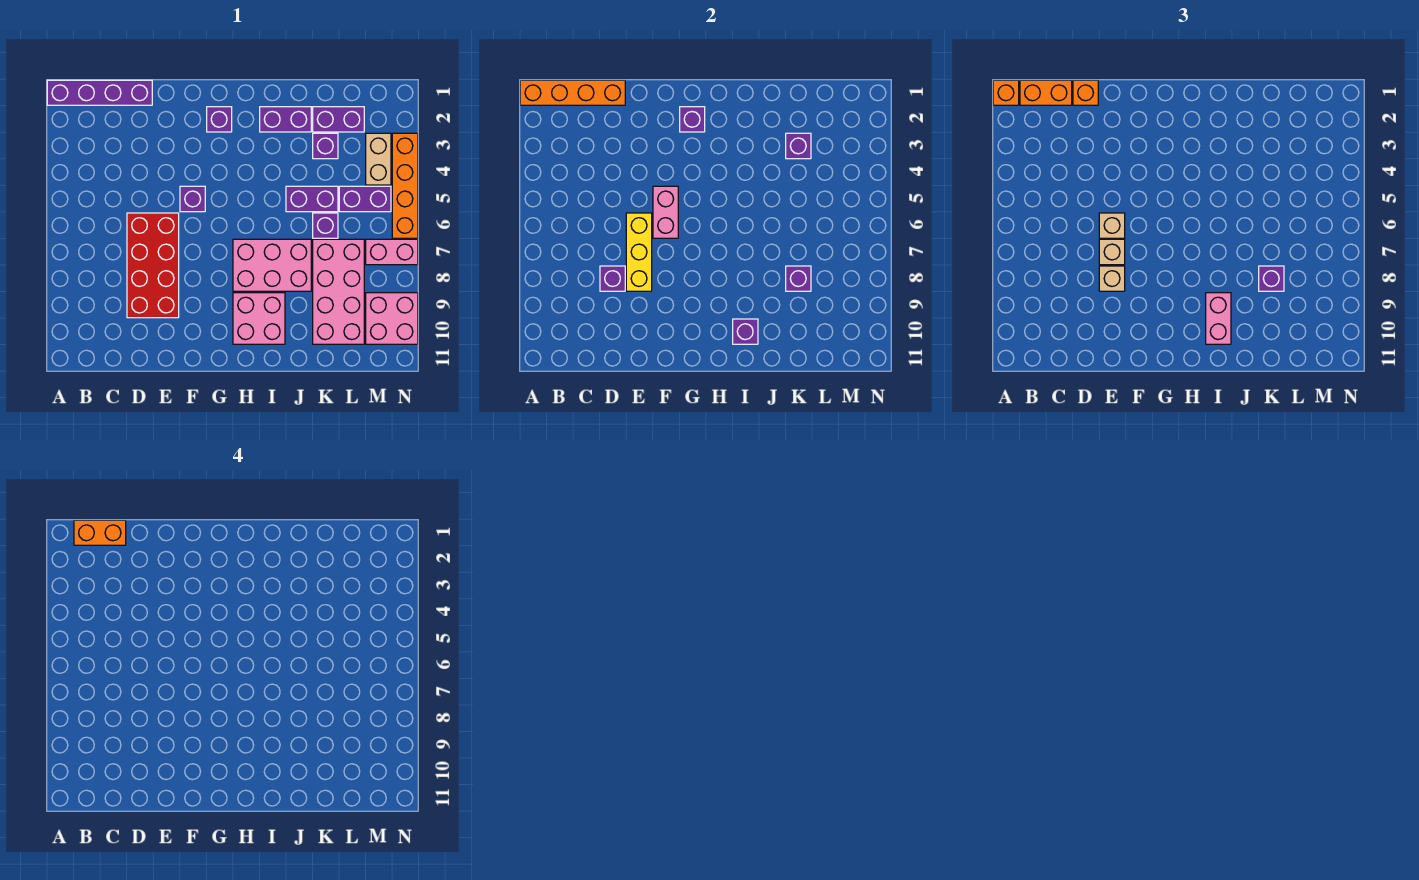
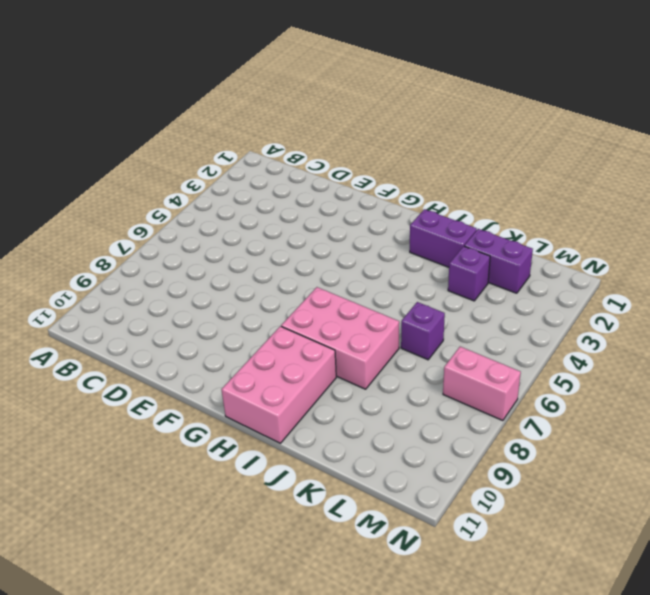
pink 2x3 brick [221,326,336,443] -> pink 2x2 brick [233,293,285,344]
none -> purple 1x4 brick [47,80,152,105]
none -> red 2x4 brick [127,213,179,318]
none -> purple 1x1 brick [180,186,205,212]
none -> purple 1x1 brick [207,107,232,132]

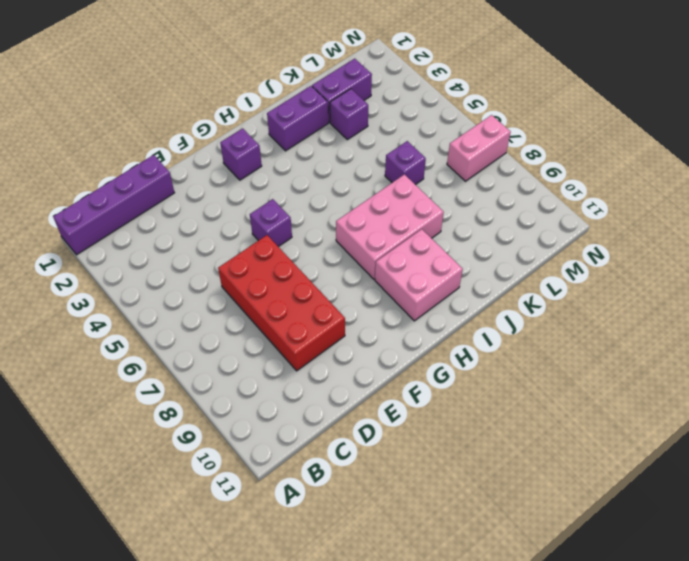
none -> purple 1x2 brick [286,186,338,212]
none -> pink 2x4 brick [313,239,364,344]
none -> purple 1x2 brick [339,186,391,212]
none -> tan 1x2 brick [366,133,391,185]

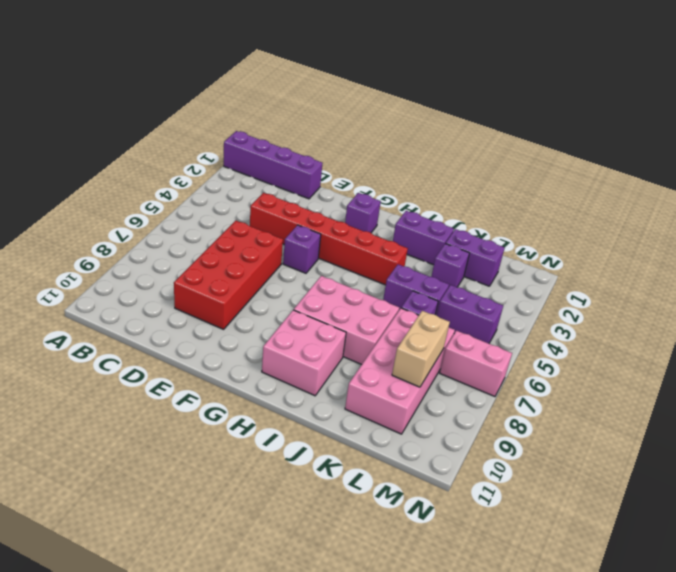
red 1x6 brick [250,193,408,285] -> none
tan 1x2 brick [392,311,450,387] -> tan 1x2 brick moved to [366,133,391,185]
none -> pink 2x2 brick [366,293,418,344]
none -> orange 1x4 brick [392,133,418,238]
none -> orange 1x4 brick [520,80,625,105]
none -> purple 1x1 brick [600,266,625,291]

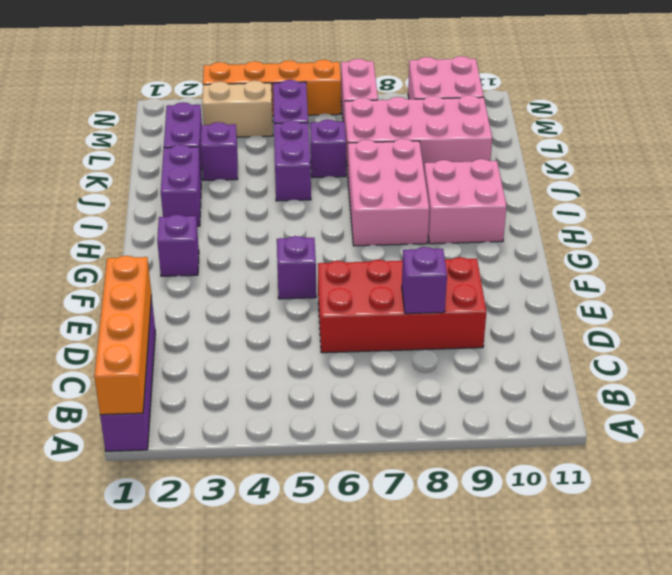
none -> yellow 1x3 brick [626,213,652,291]
none -> pink 1x2 brick [653,186,678,238]
none -> purple 1x1 brick [680,107,705,132]
none -> purple 1x1 brick [733,319,758,344]

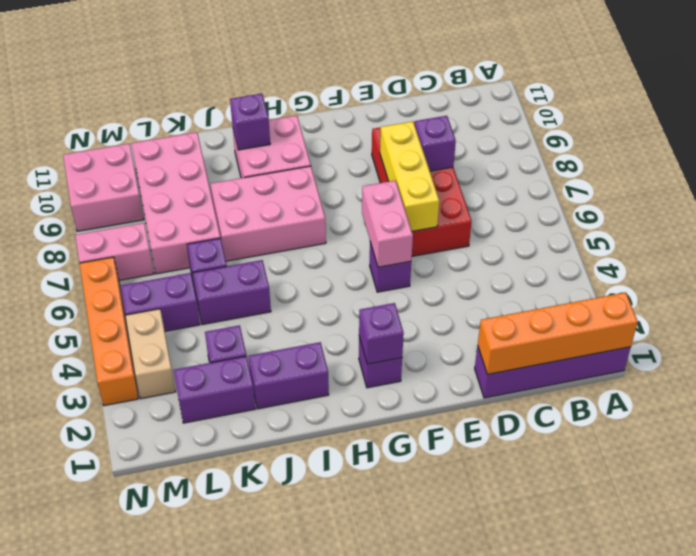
none -> purple 1x1 brick [786,133,811,159]
none -> purple 1x1 brick [786,266,811,291]
none -> orange 1x1 brick [993,80,1019,105]
none -> orange 1x2 brick [1020,80,1072,105]

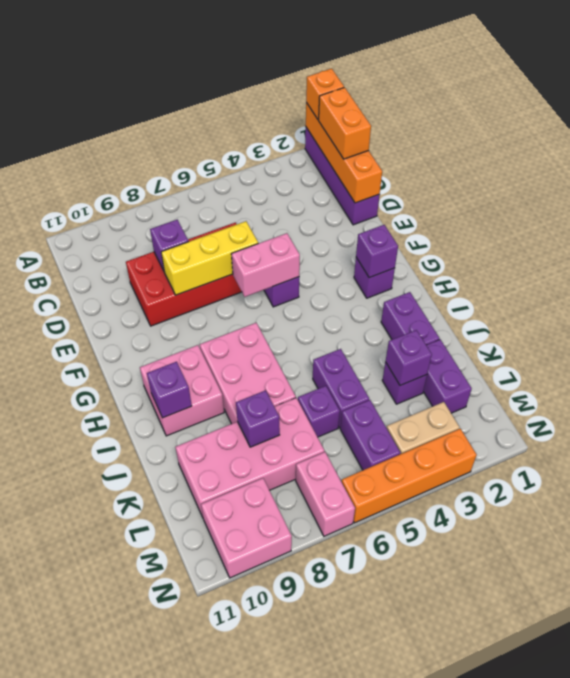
none -> orange 1x1 brick [1073,80,1098,105]
none -> tan 1x1 brick [1099,213,1125,238]
none -> tan 1x1 brick [1099,239,1125,265]
none -> tan 1x1 brick [1099,266,1125,291]

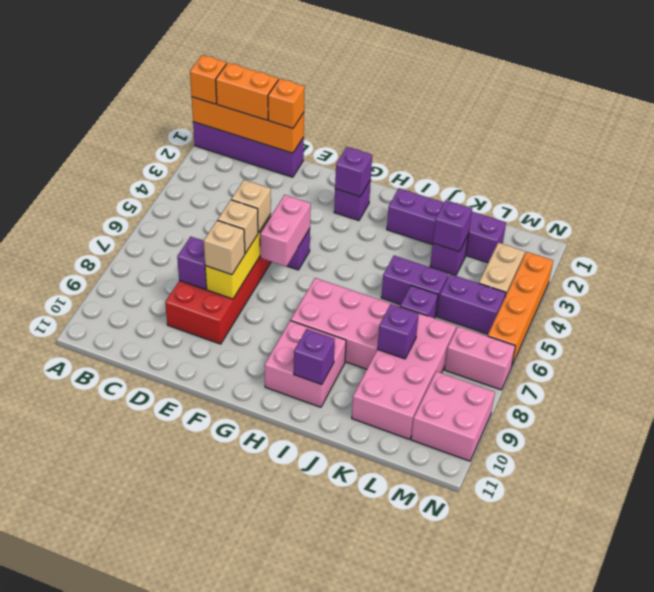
none -> pink 1x2 brick [1206,293,1231,344]
none -> purple 1x1 brick [1259,266,1284,291]
none -> orange 1x2 brick [74,520,126,545]

